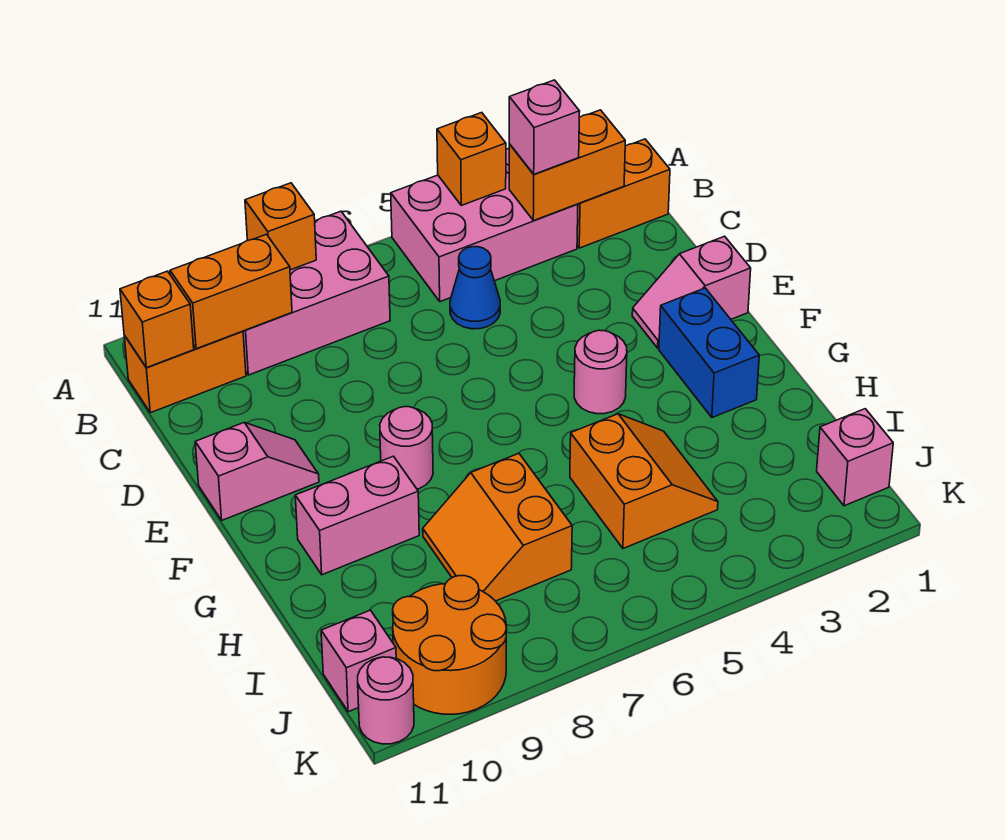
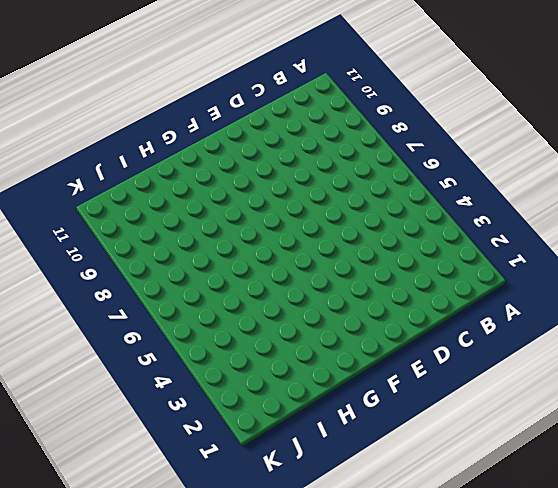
none -> pink 2x3 brick [391,148,578,302]
none -> pink 2x3 brick [243,211,390,375]
none -> orange 1x2 brick [577,139,670,248]

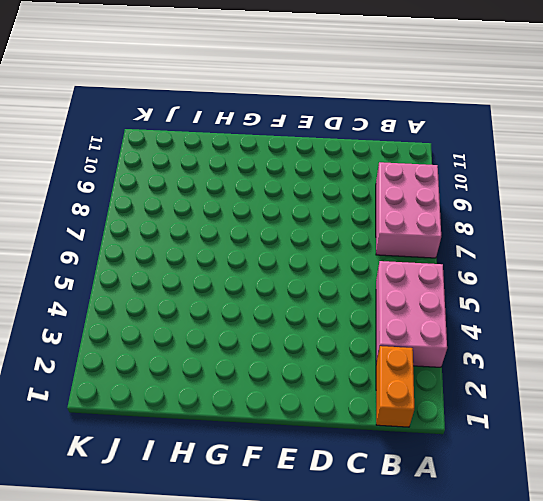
none -> orange 1x2 brick [124,331,246,413]
none -> blue 1x1 cone [450,247,500,329]
none -> pink 1x2 slope [632,236,751,348]

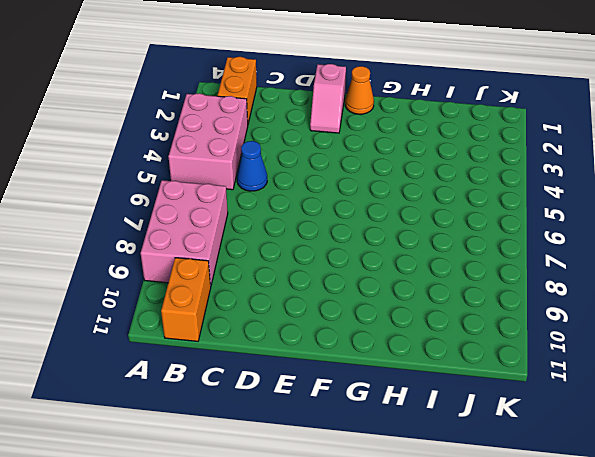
orange 1x1 cone [345,66,374,114] -> none
none -> pink 1x2 slope [195,423,319,520]
none -> blue 1x2 brick [659,288,759,418]
none -> pink 1x1 round brick [574,330,627,414]

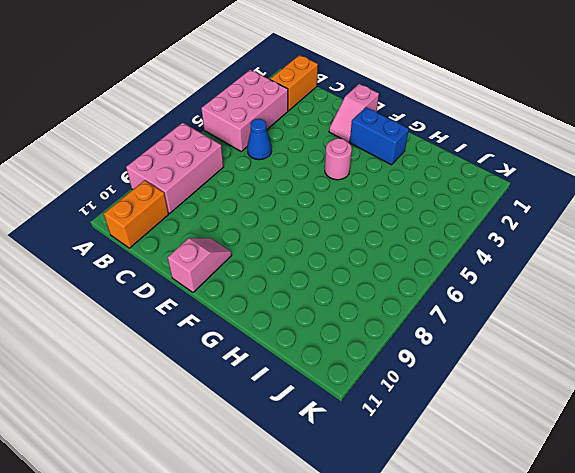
none -> pink 1x1 round brick [380,407,433,489]
none -> pink 1x2 brick [295,456,419,575]
none -> orange 2x2 slope [570,414,718,549]

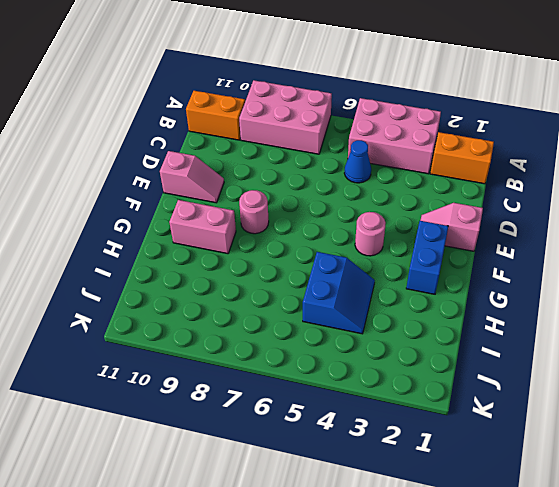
blue 2x2 slope [303,252,375,334] -> orange 2x2 slope [570,414,718,549]
none -> orange 2x2 slope [423,454,572,601]
none -> pink 1x1 brick [817,409,893,506]
none -> orange 2x2 round brick [393,576,507,714]

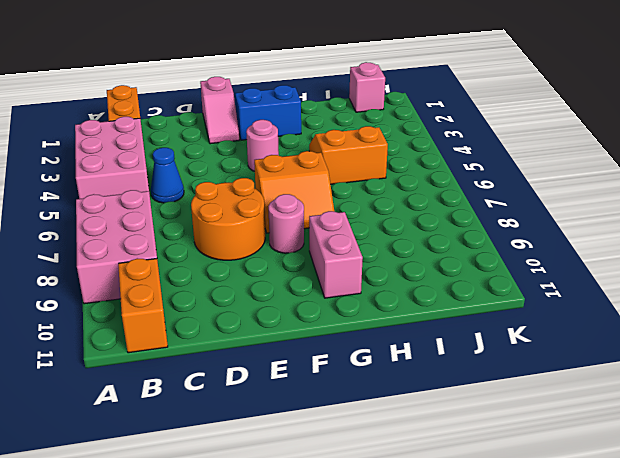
orange 2x2 round brick [191,178,265,260] -> orange 2x2 round brick moved to [393,576,507,714]
orange 2x2 slope [254,151,334,233] -> orange 2x2 slope moved to [423,454,572,601]
none -> pink 1x2 slope [195,423,319,520]
none -> pink 1x1 brick [321,610,396,712]
none -> pink 1x1 round brick [358,657,414,744]

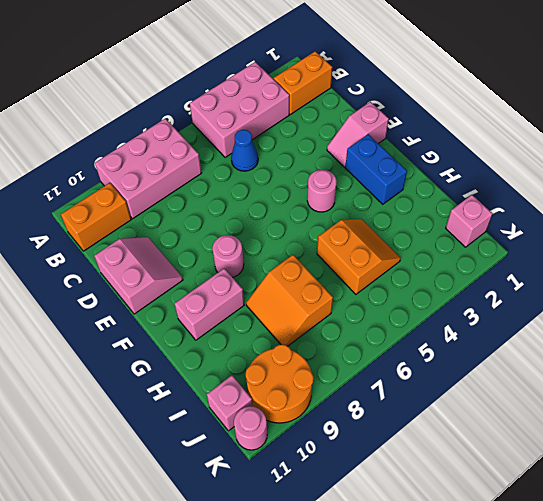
pink 2x2 slope [94,237,183,314] -> pink 1x2 slope [195,423,319,520]
none -> orange 1x1 brick [437,113,506,205]
none -> orange 1x1 brick [245,183,316,270]
none -> orange 1x2 brick [509,110,625,221]

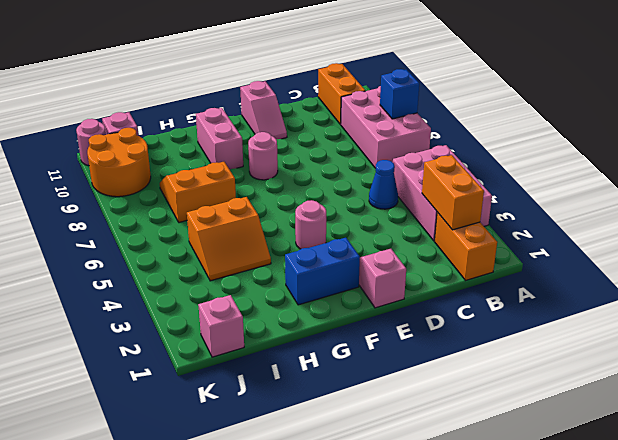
blue 1x1 brick [380,69,419,119] -> orange 1x1 brick [245,183,316,270]
none -> orange 1x1 brick [437,113,506,205]
none -> orange 1x2 brick [170,234,292,349]
none -> orange 1x1 brick [120,271,194,368]

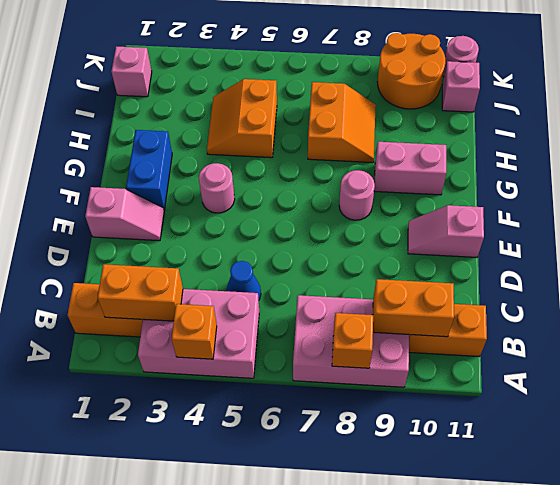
none -> orange 1x1 brick [120,271,194,368]
none -> pink 1x1 brick [509,80,580,174]

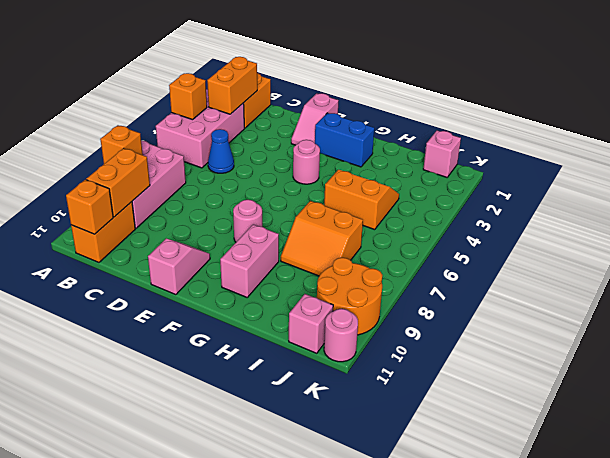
none -> pink 1x1 brick [509,80,580,174]

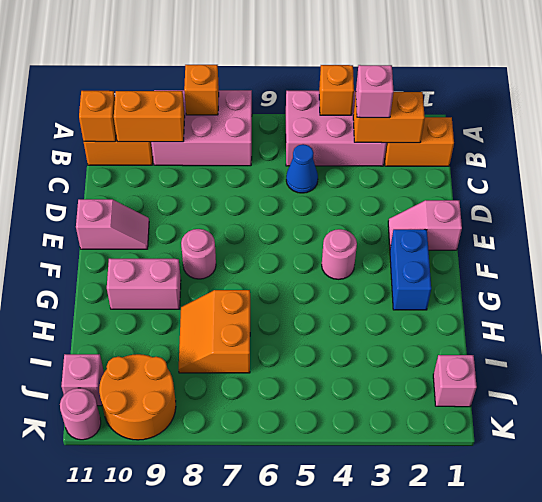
none -> orange 2x2 slope [570,414,718,549]

